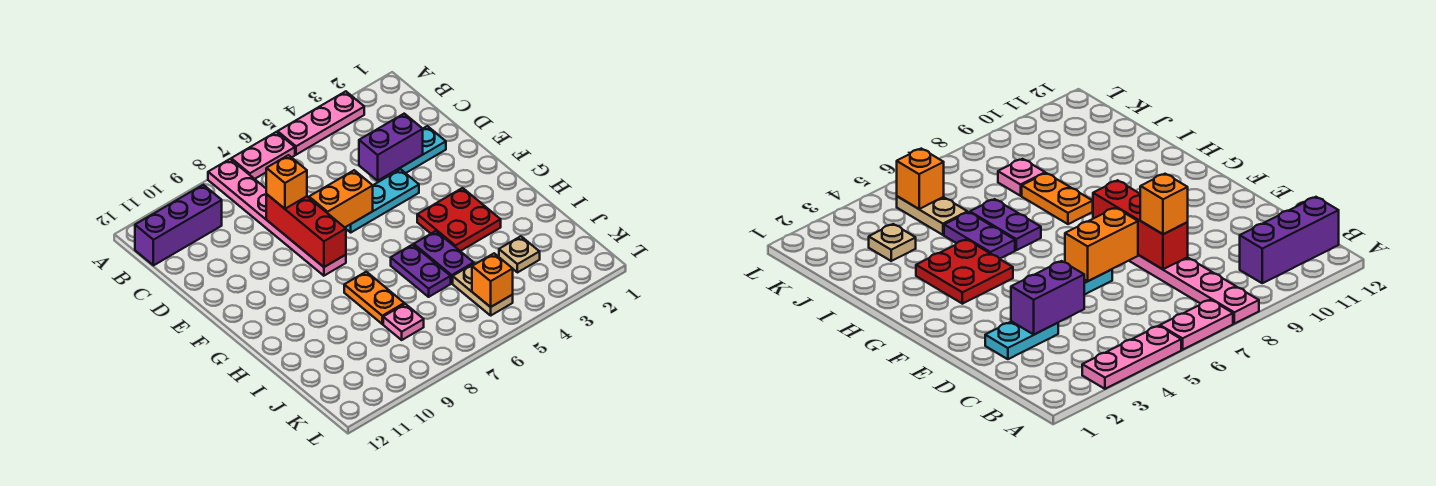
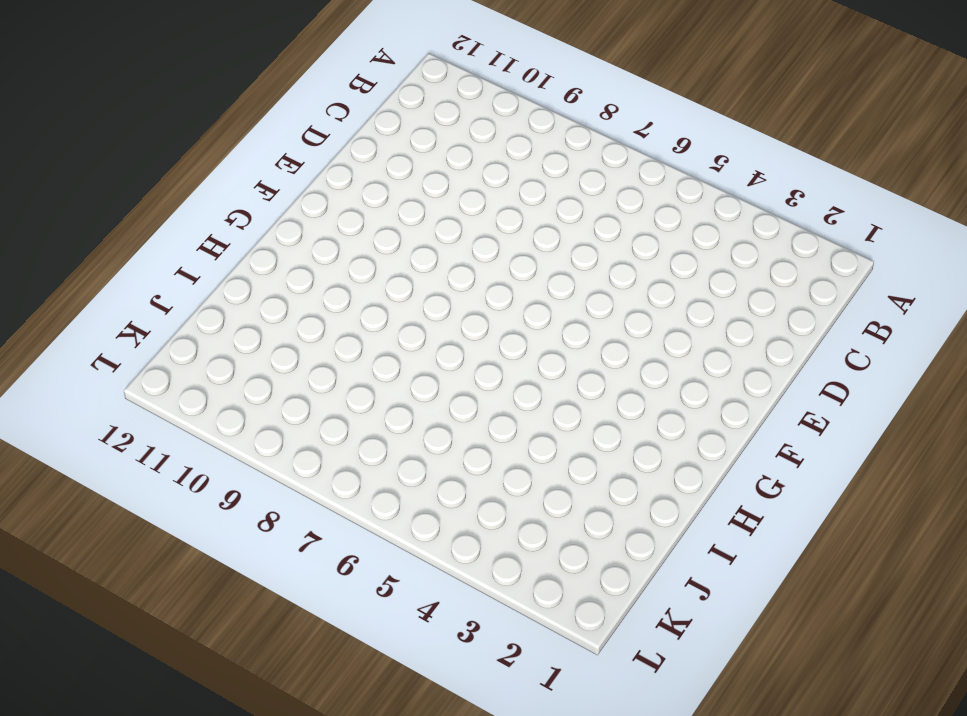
none -> pink 1x3 plate [278,91,364,155]
none -> pink 1x2 plate [231,132,295,179]
none -> pink 1x6 plate [208,159,346,276]

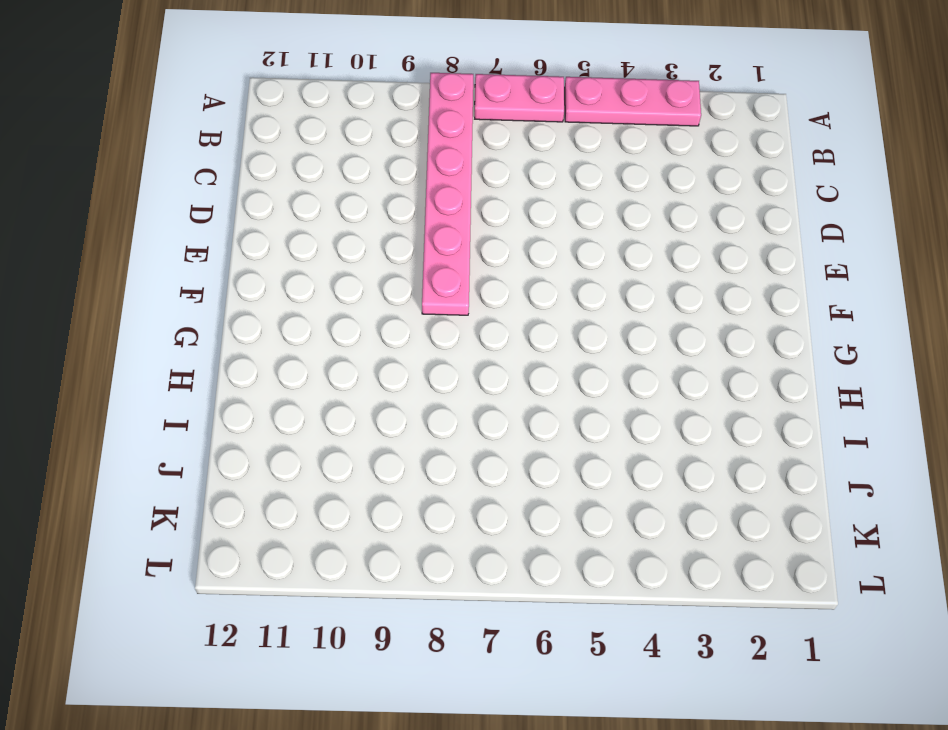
none -> purple 1x3 brick [135,185,222,265]
none -> cyan 1x2 plate [395,126,446,173]
none -> cyan 1x3 plate [345,169,419,232]

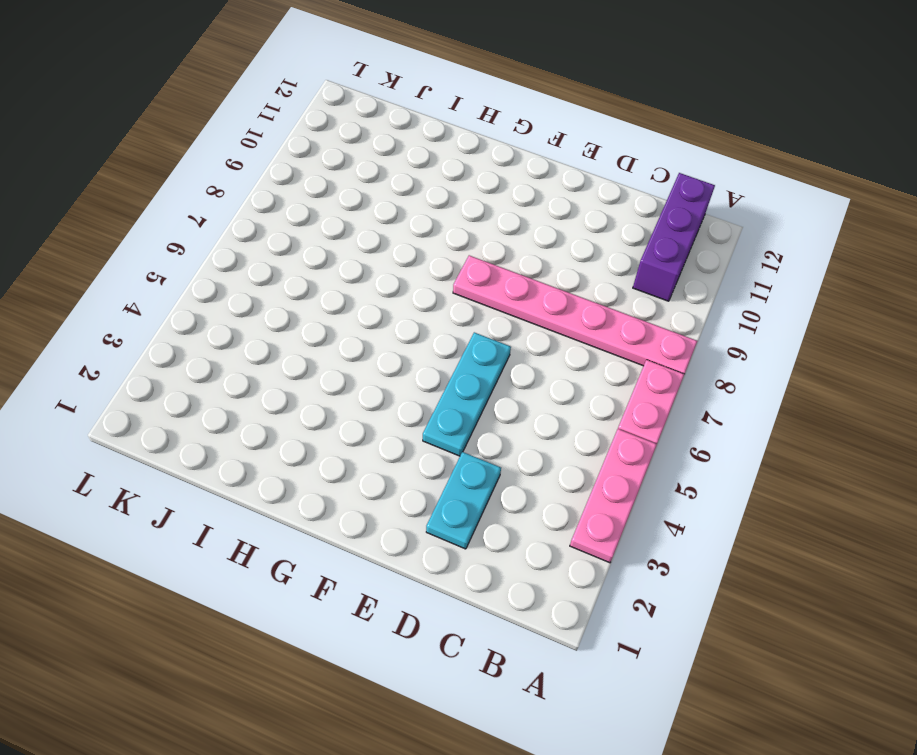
none -> red 2x2 plate [417,188,501,251]
none -> purple 1x2 plate [414,231,474,283]
none -> purple 1x2 plate [391,245,451,297]

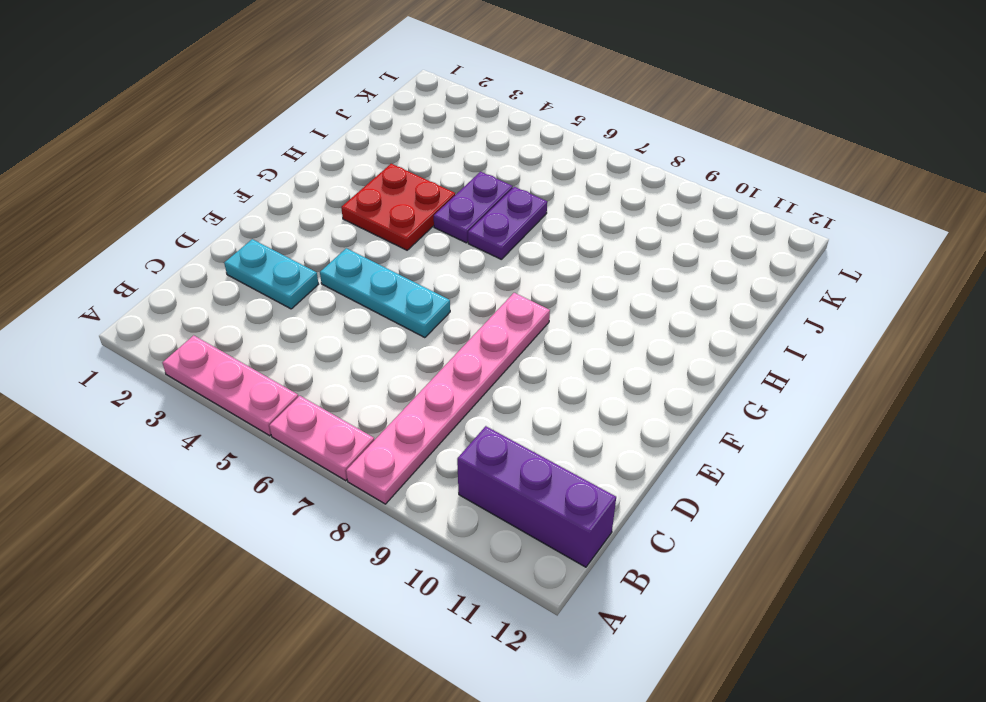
none -> orange 1x2 plate [344,272,404,324]
none -> tan 1x1 plate [499,236,540,273]
none -> tan 1x2 plate [453,263,513,315]

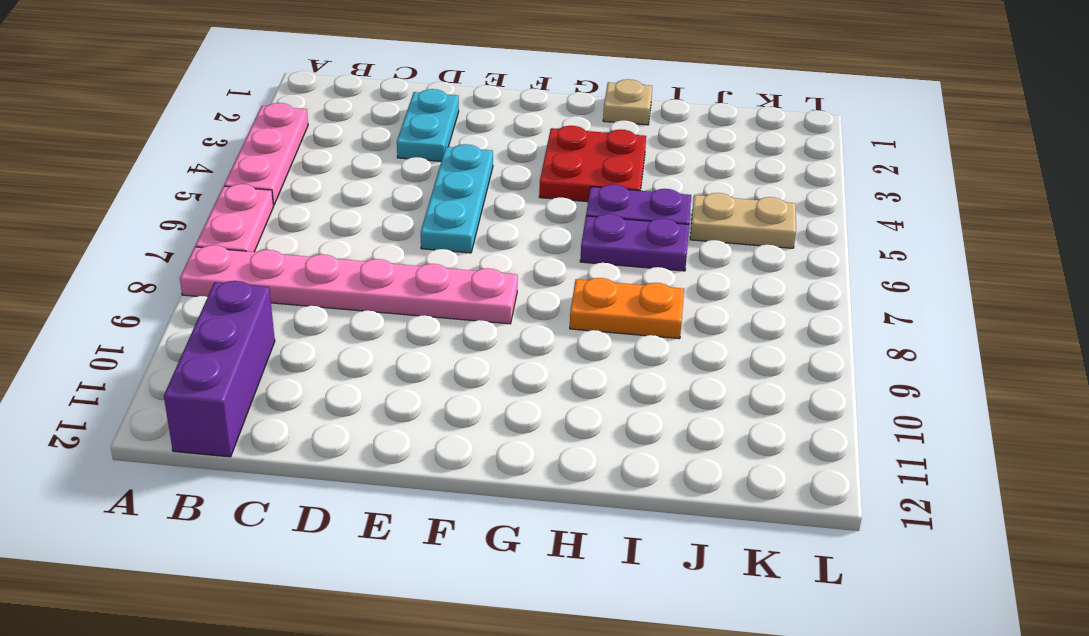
tan 1x1 plate [603,79,652,125] -> tan 1x1 plate moved to [499,236,540,273]
none -> pink 1x1 plate [383,304,424,340]
none -> purple 1x2 brick [359,114,423,181]
none -> red 1x3 brick [266,194,346,267]

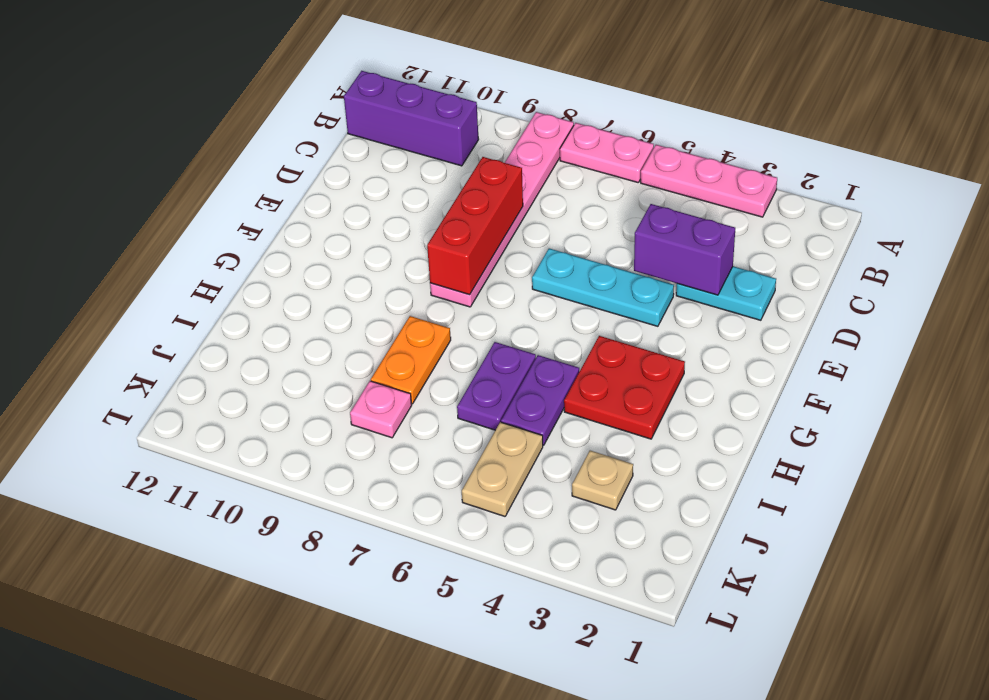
none -> orange 1x2 brick [309,170,373,227]
none -> orange 1x1 brick [472,253,513,307]
none -> orange 1x1 brick [266,155,307,209]

